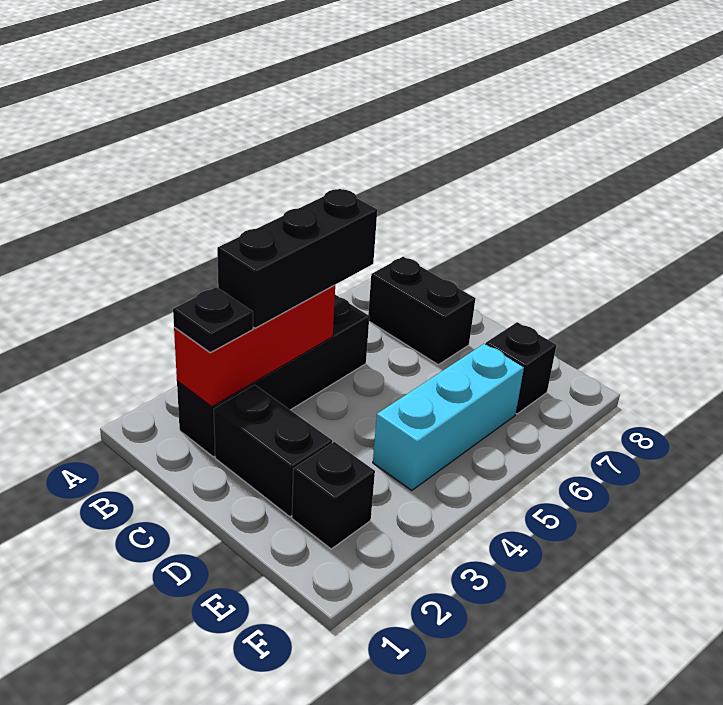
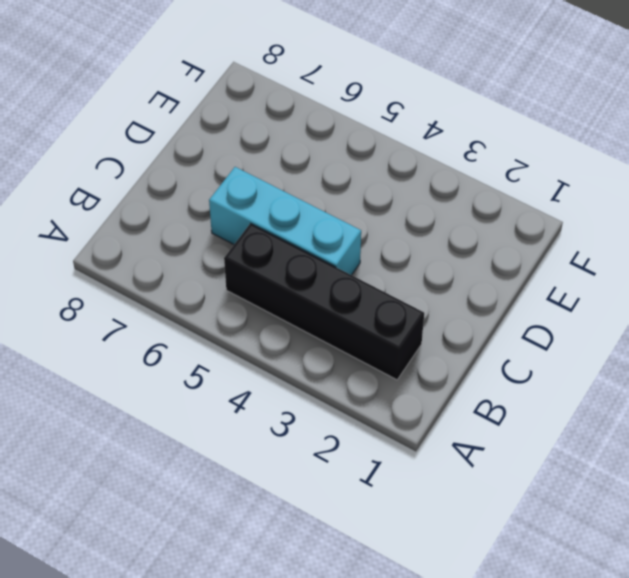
cyan 1x3 brick [209,167,361,275] -> cyan 1x3 brick moved to [373,344,524,490]
none -> black 1x2 brick [368,257,475,365]
none -> black 1x2 brick [214,385,332,517]

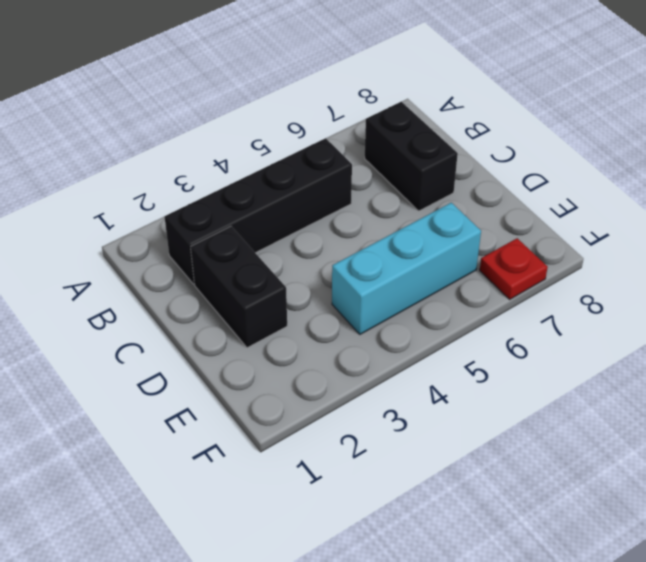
red 1x1 plate [480,238,548,299] -> none
none -> black 1x1 brick [292,442,375,549]
none -> black 1x1 brick [486,322,556,414]

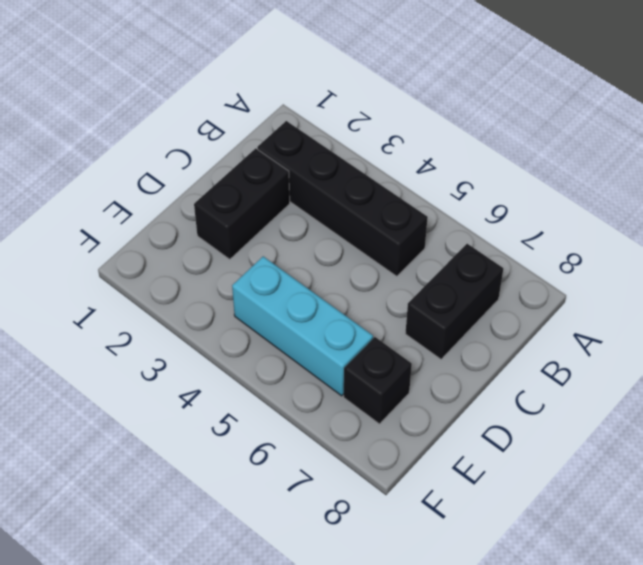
none -> black 1x1 brick [292,442,375,549]
none -> red 1x3 brick [174,285,335,407]

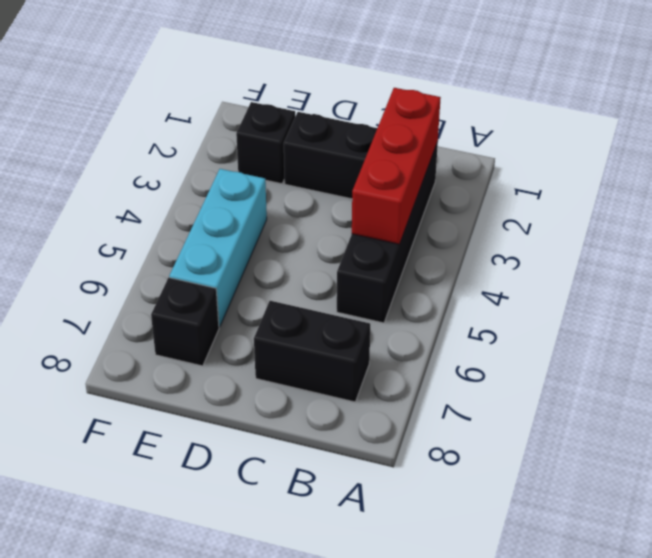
none -> black 1x1 plate [173,287,253,353]
none -> black 1x3 brick [217,189,377,328]

